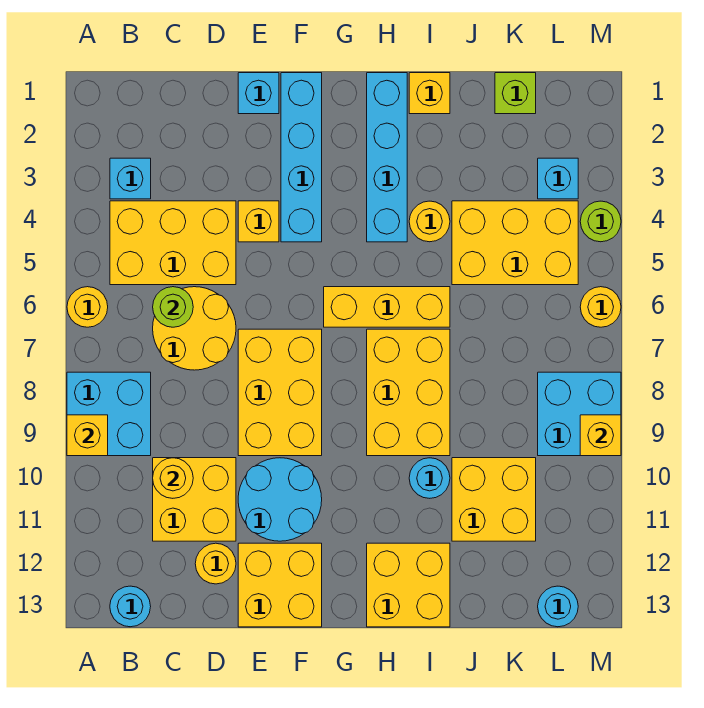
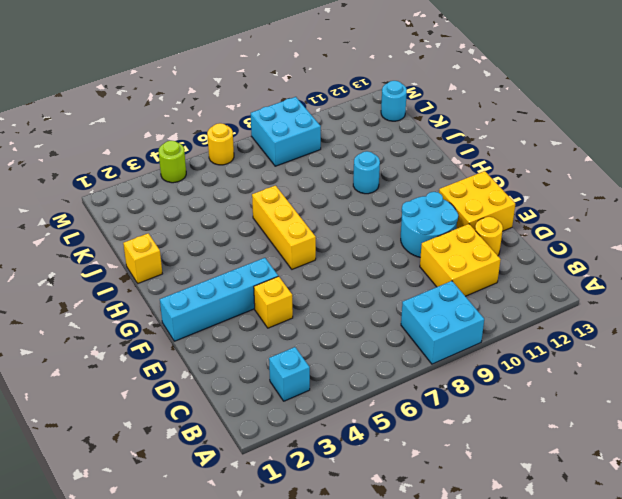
none -> yellow 1x1 round brick [67,287,108,327]
none -> yellow 2x3 brick [110,201,236,285]
none -> cyan 1x1 round brick [110,586,151,627]
none -> yellow 2x2 round brick [153,287,236,370]

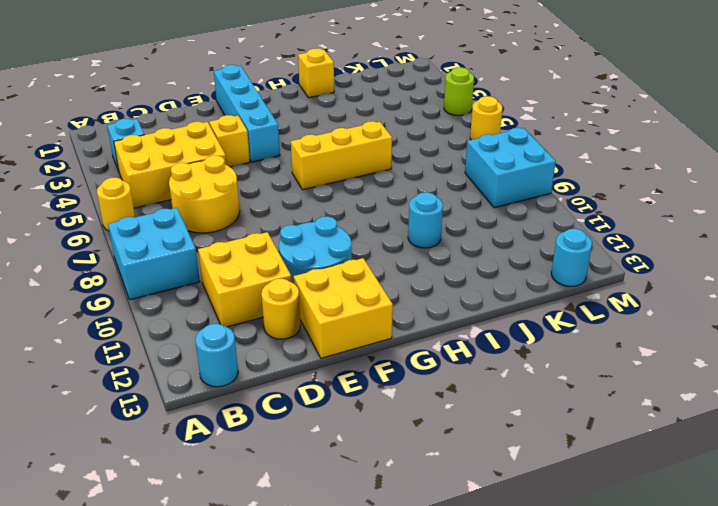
none -> cyan 1x1 brick [238,73,279,114]
none -> yellow 2x3 brick [238,329,322,456]
none -> cyan 1x4 brick [367,73,407,242]
none -> yellow 2x3 brick [367,329,450,456]

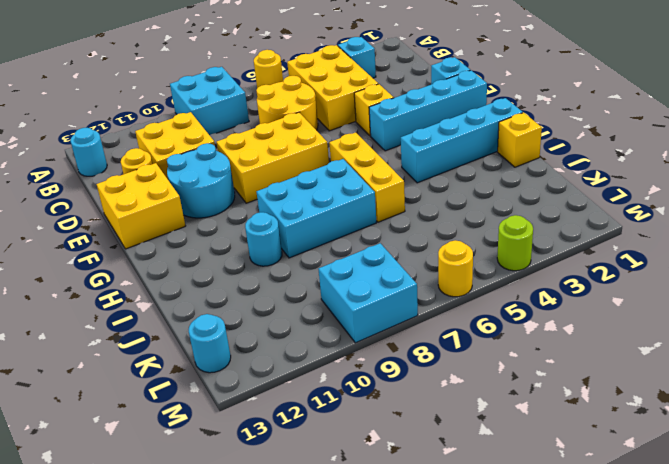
cyan 2x3 brick [256,159,376,258] -> yellow 2x3 brick [367,329,450,456]
none -> yellow 2x2 brick [367,543,450,627]
none -> yellow 1x1 round brick [409,201,450,242]
none -> yellow 2x3 brick [452,201,578,285]
none -> yellow 2x2 brick [452,458,536,541]

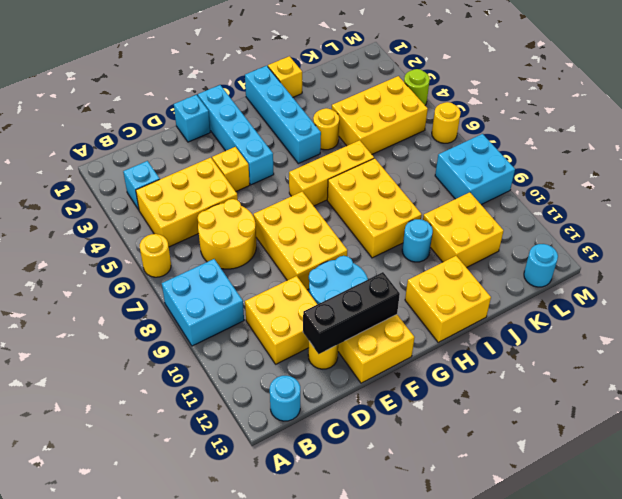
black 1x3 brick [303,272,400,354] -> none
none -> lime 1x1 brick [495,73,536,114]
none -> cyan 1x1 brick [538,158,578,199]
none -> yellow 1x1 brick [67,415,108,456]
none -> lime 1x1 round brick [153,287,193,327]

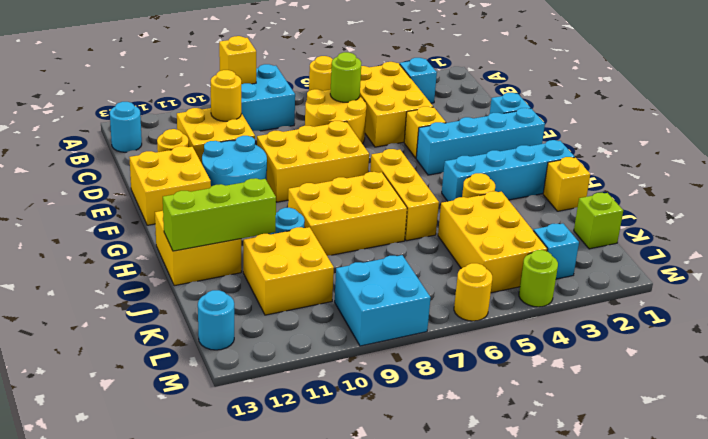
lime 1x3 brick [163,178,276,251] -> none
none -> yellow 1x1 brick [580,415,621,456]

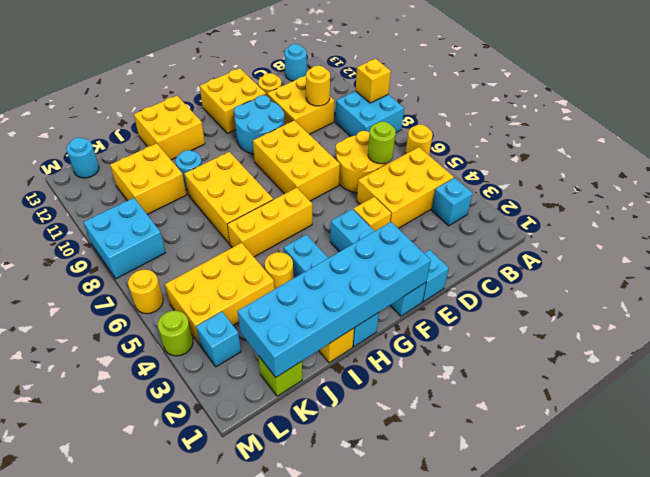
cyan 2x6 brick [238,222,431,377] -> none
none -> yellow 1x1 brick [580,415,621,456]

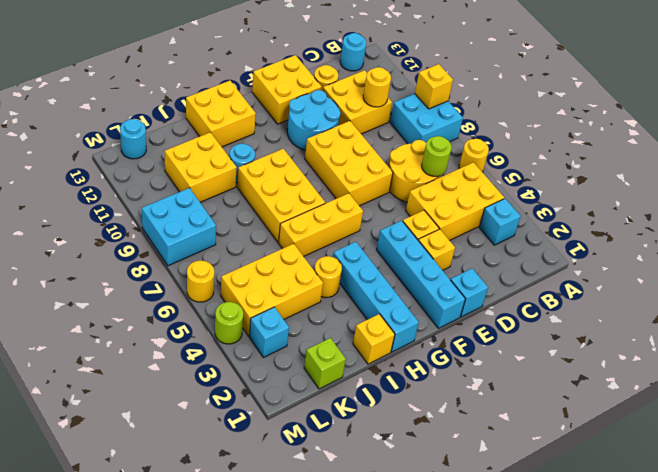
yellow 1x1 brick [418,229,455,270] -> yellow 1x1 brick moved to [580,415,621,456]

